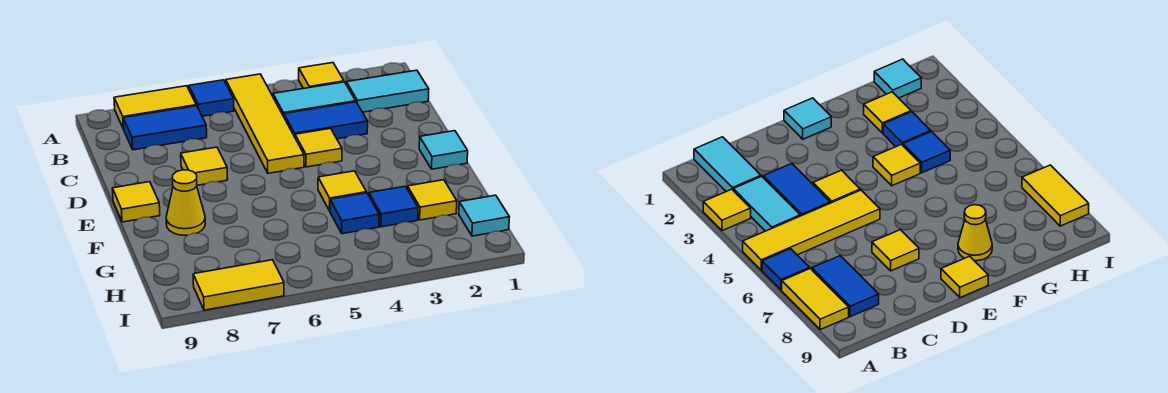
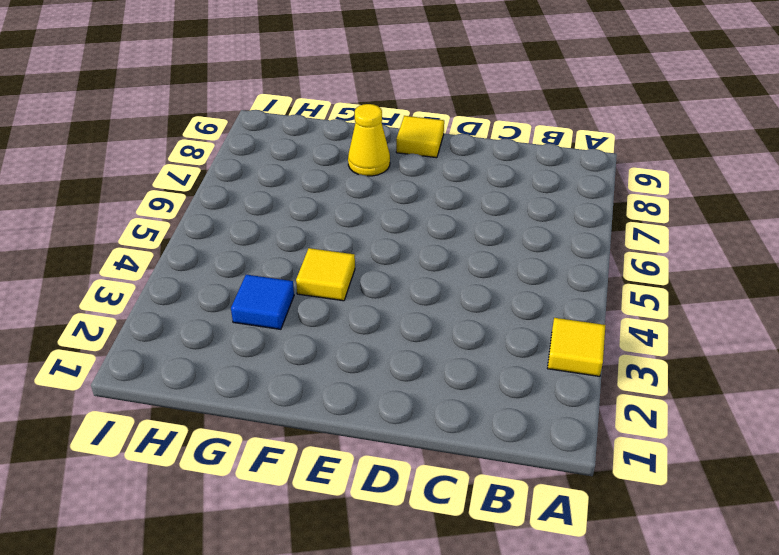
none -> yellow 1x4 tile [226,74,304,173]
none -> blue 1x1 tile [189,80,234,116]
none -> yellow 1x2 tile [114,86,196,129]

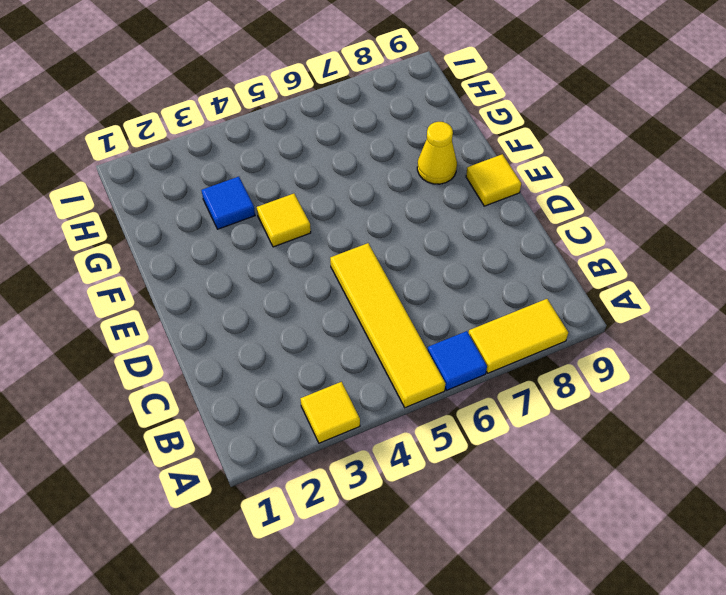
none -> cyan 1x2 tile [346,70,429,112]
none -> cyan 1x2 tile [273,82,356,116]
none -> blue 1x2 tile [123,106,207,150]

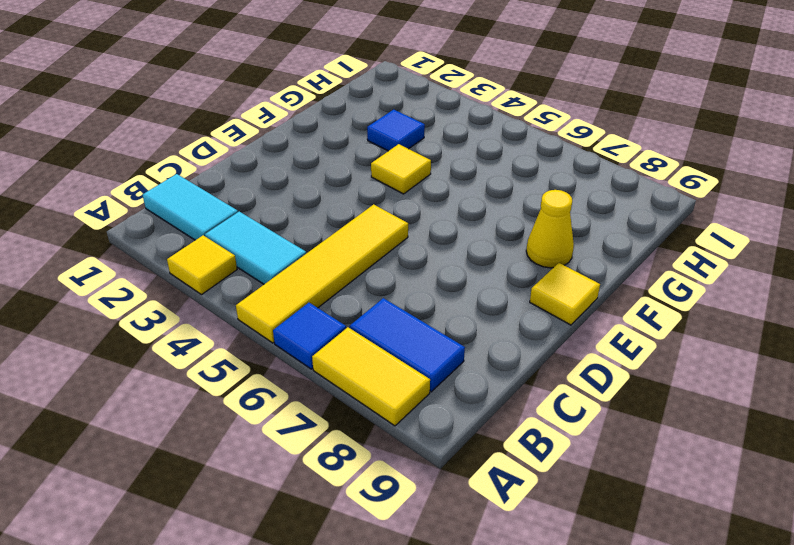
none -> blue 1x2 tile [284,102,368,139]
none -> yellow 1x1 tile [295,128,342,167]
none -> yellow 1x1 tile [181,147,228,185]

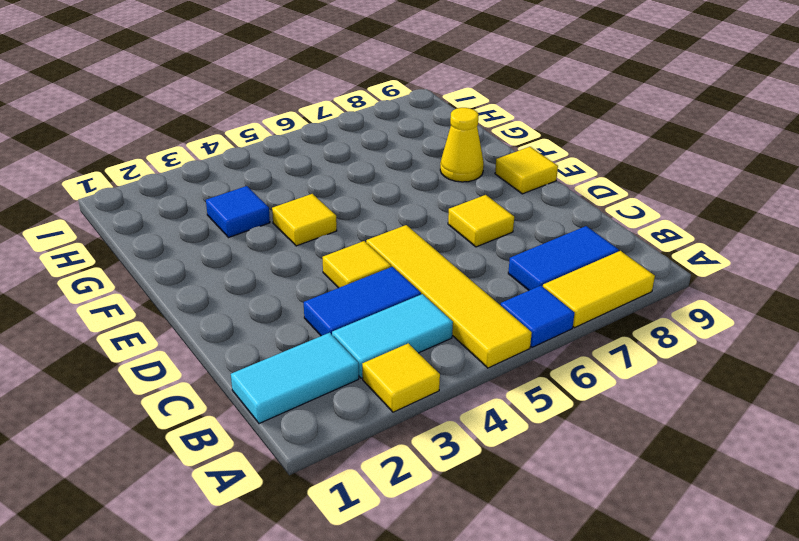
none -> cyan 1x1 tile [419,131,468,169]
none -> yellow 1x1 tile [407,180,457,220]
none -> blue 1x1 tile [330,193,379,234]

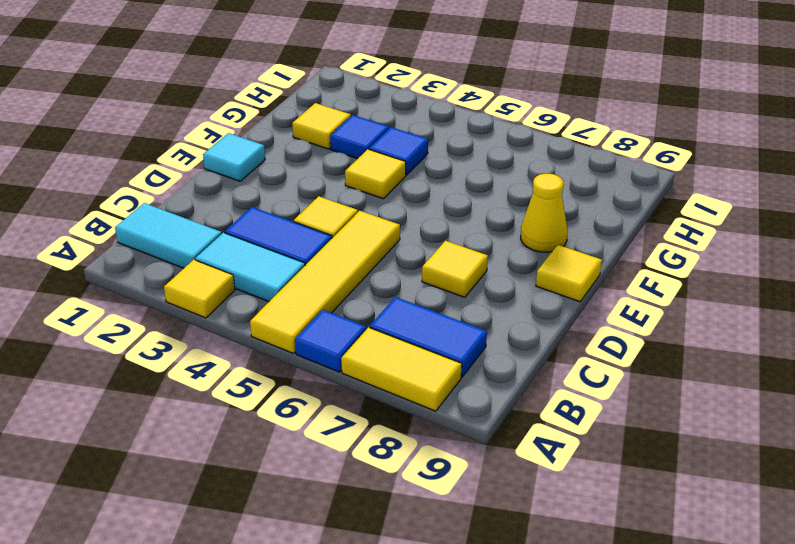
none -> cyan 1x1 tile [459,195,509,236]
none -> yellow 1x2 tile [193,260,284,310]

